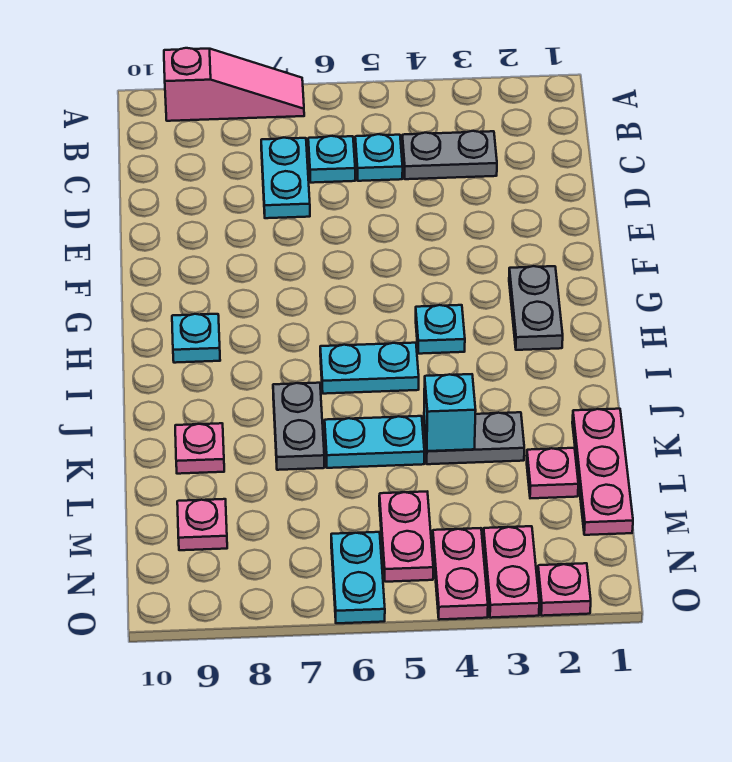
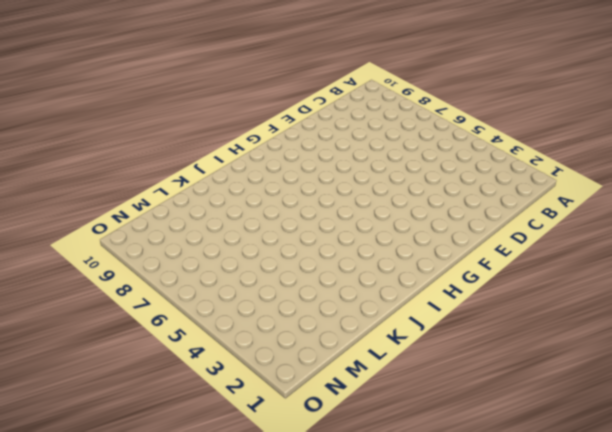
none -> pink 1x3 slope [164,48,304,121]
none -> grey 1x2 plate [402,131,497,179]
none -> cyan 1x1 plate [355,134,403,181]

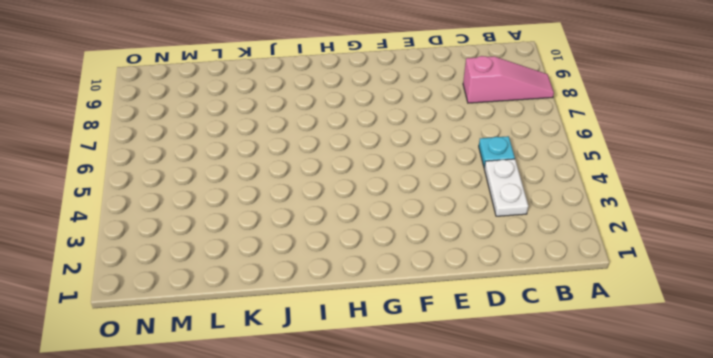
pink 1x3 slope [463,56,554,103] -> pink 1x3 slope turned to [164,48,304,121]
white 1x2 plate [484,159,528,216] -> grey 1x2 plate [402,131,497,179]
none -> cyan 1x1 plate [308,136,355,183]
none -> cyan 1x2 plate [261,137,310,218]
none -> grey 1x2 plate [509,266,563,350]

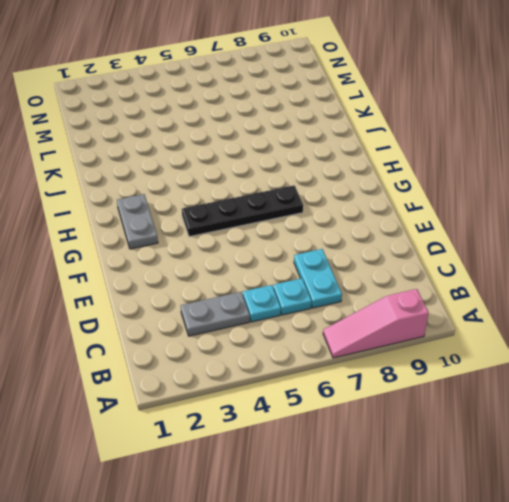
black 1x4 plate [182,185,303,237] -> none
none -> cyan 1x1 plate [416,305,465,354]
none -> cyan 1x1 plate [172,314,220,363]
none -> cyan 1x2 plate [320,343,419,394]

